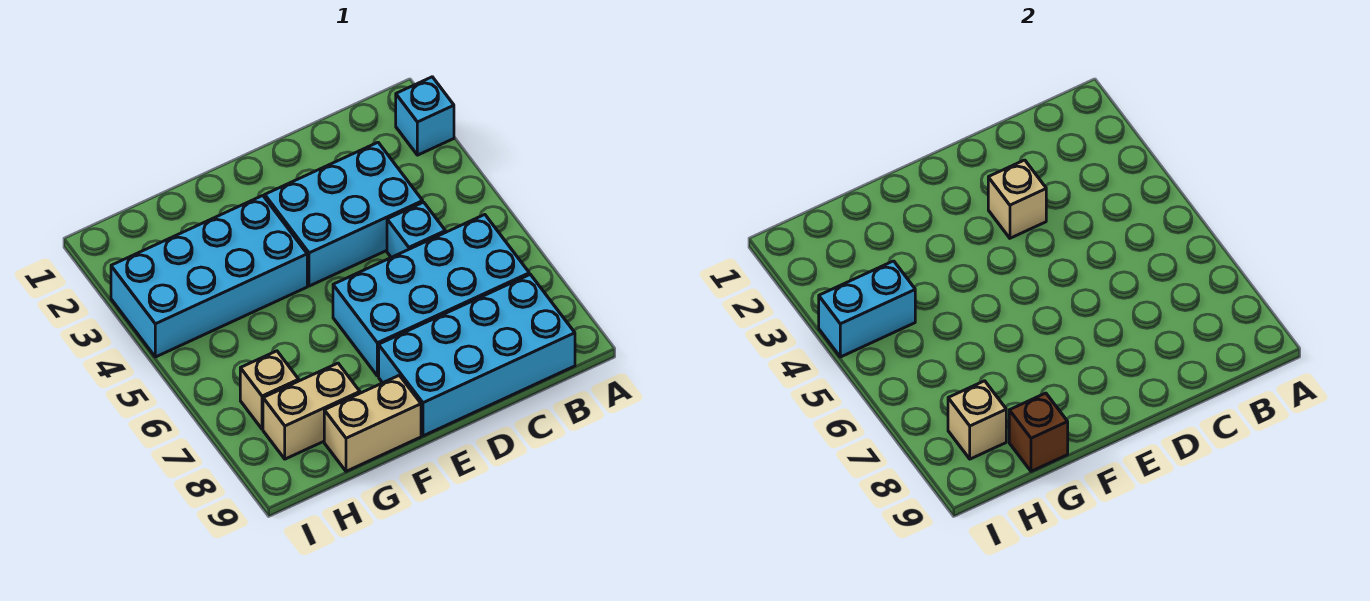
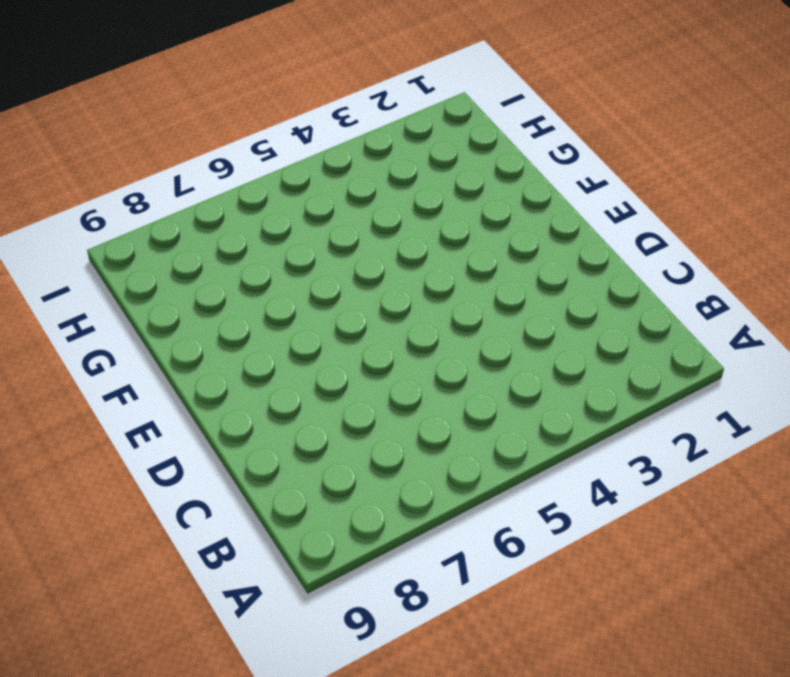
none -> cyan 1x1 brick [396,77,454,155]
none -> cyan 2x4 brick [333,215,529,376]
none -> cyan 2x4 brick [379,274,575,436]

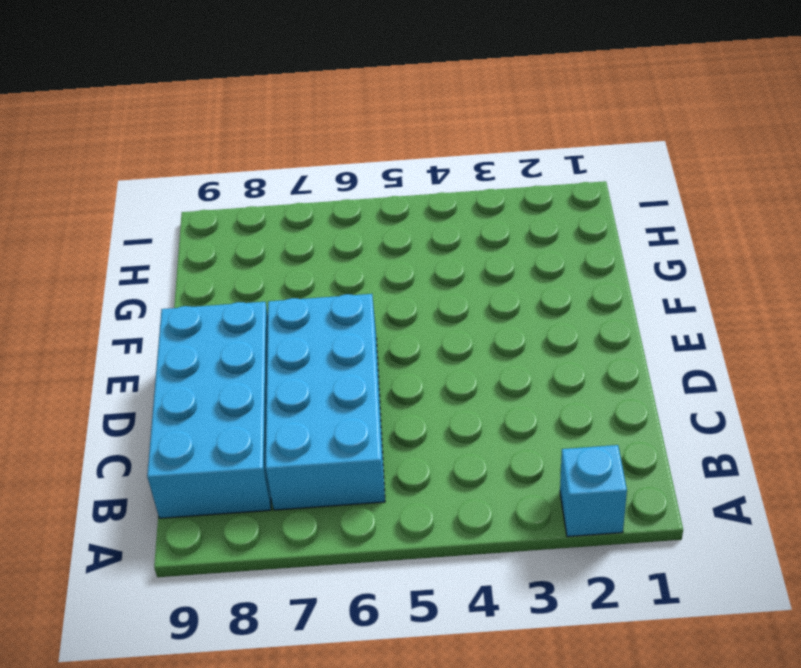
none -> cyan 2x3 brick [265,142,423,286]
none -> cyan 1x1 brick [387,202,445,257]
none -> cyan 2x4 brick [111,196,307,357]

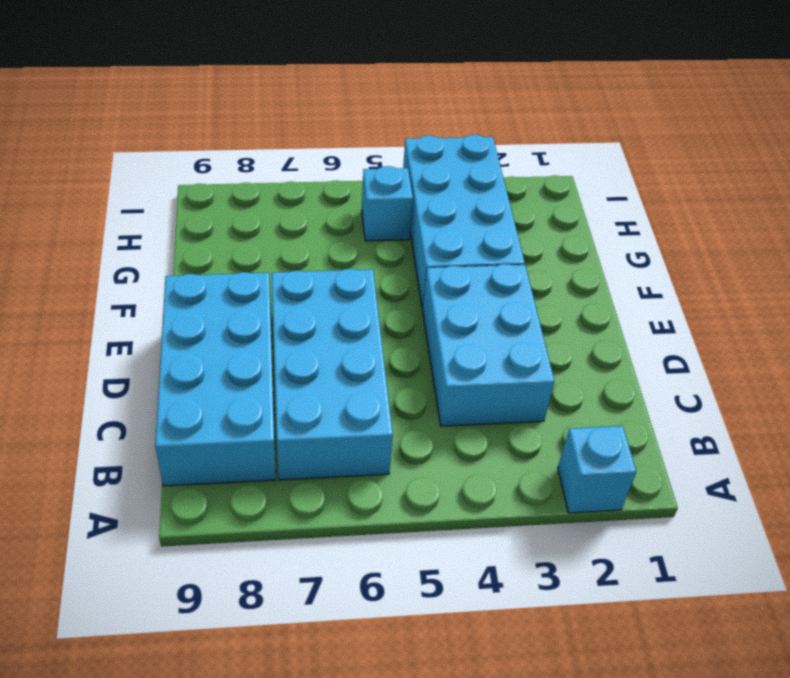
cyan 1x1 brick [362,166,413,241] -> cyan 1x1 brick moved to [387,202,445,257]
none -> tan 1x2 brick [324,375,421,471]
none -> tan 1x2 brick [263,363,360,459]
none -> tan 1x1 brick [240,351,299,429]

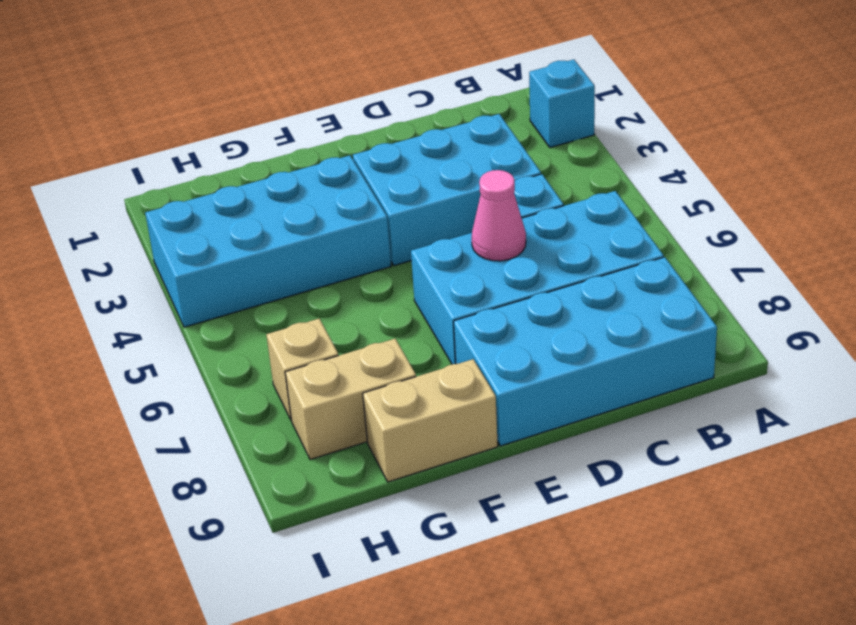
pink 1x1 cone [472,170,526,261] -> none
none -> tan 1x1 brick [988,160,1046,238]
none -> brown 1x1 brick [1009,393,1068,471]
none -> cyan 1x2 brick [819,261,915,357]

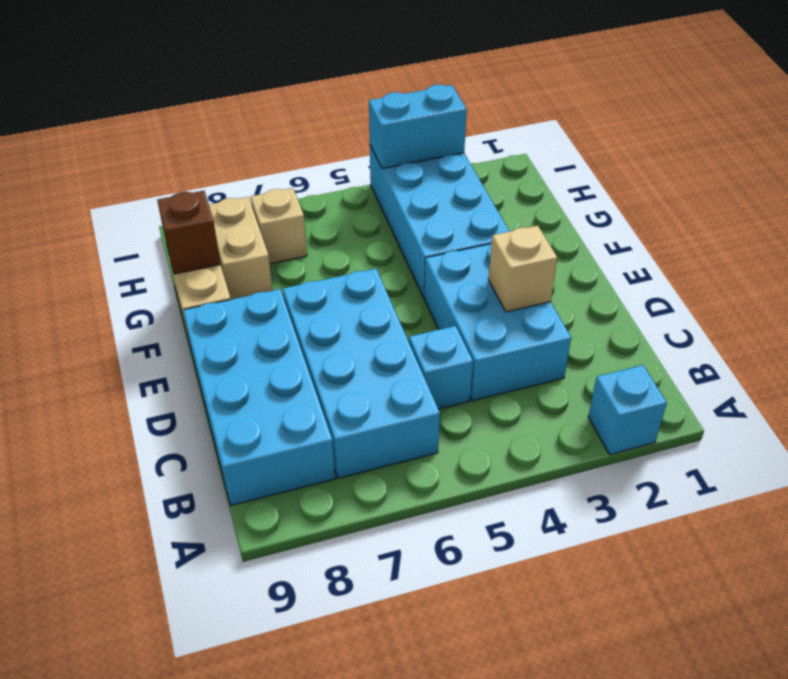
cyan 1x2 brick [369,85,467,169] -> cyan 1x2 brick turned to [819,261,915,357]
none -> tan 1x1 brick [948,381,1006,459]

